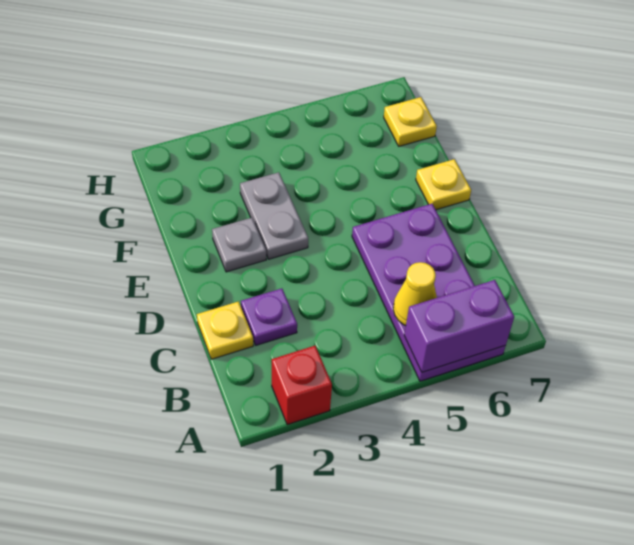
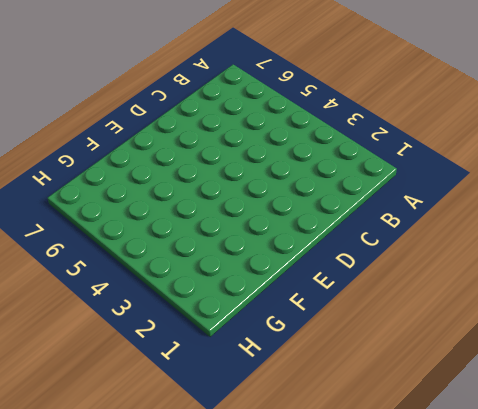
none -> red 1x1 brick [272,345,332,425]
none -> purple 2x4 plate [352,204,505,381]

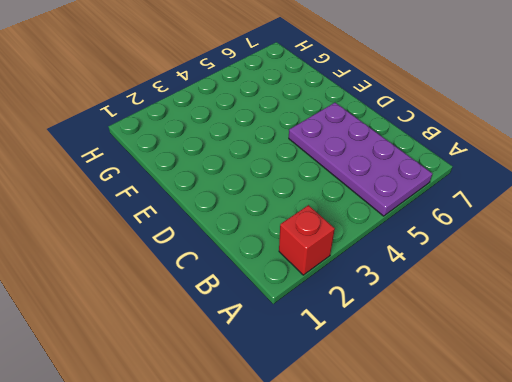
none -> yellow 1x1 plate [197,302,253,359]
none -> purple 1x1 plate [241,288,297,345]

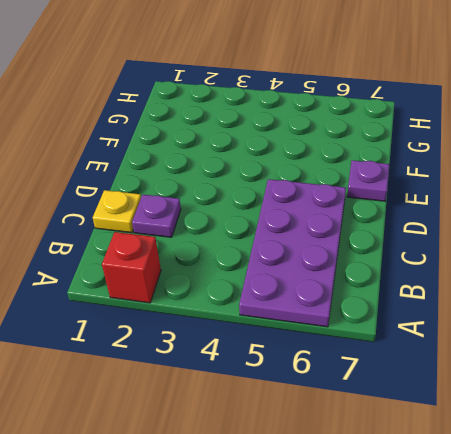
purple 1x1 plate [347,160,389,201] -> yellow 1x1 plate [416,159,471,210]
none -> grey 1x1 plate [212,218,266,272]
none -> grey 1x2 plate [240,172,308,259]

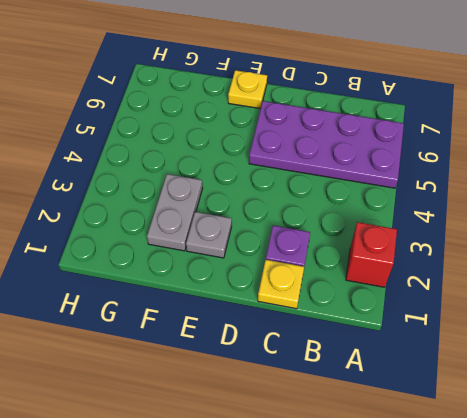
grey 1x2 plate [147,174,203,251] -> grey 1x2 plate turned to [240,172,308,259]
none -> yellow 1x1 plate [384,97,437,146]
none -> purple 1x2 brick [404,280,514,372]

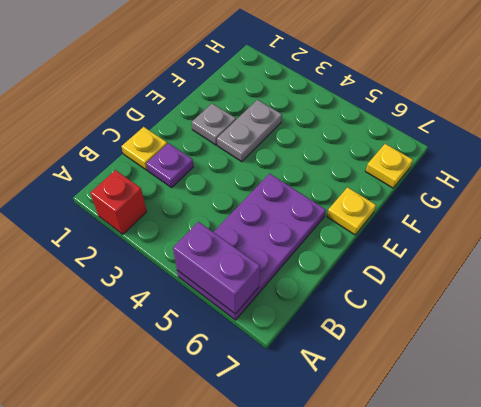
none -> yellow 1x1 cone [393,262,437,326]

